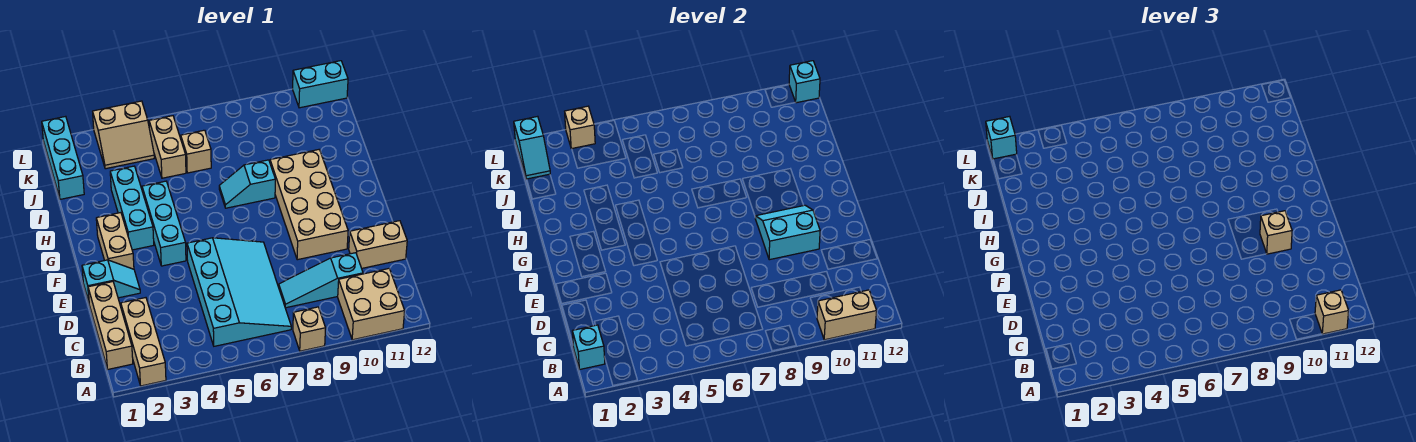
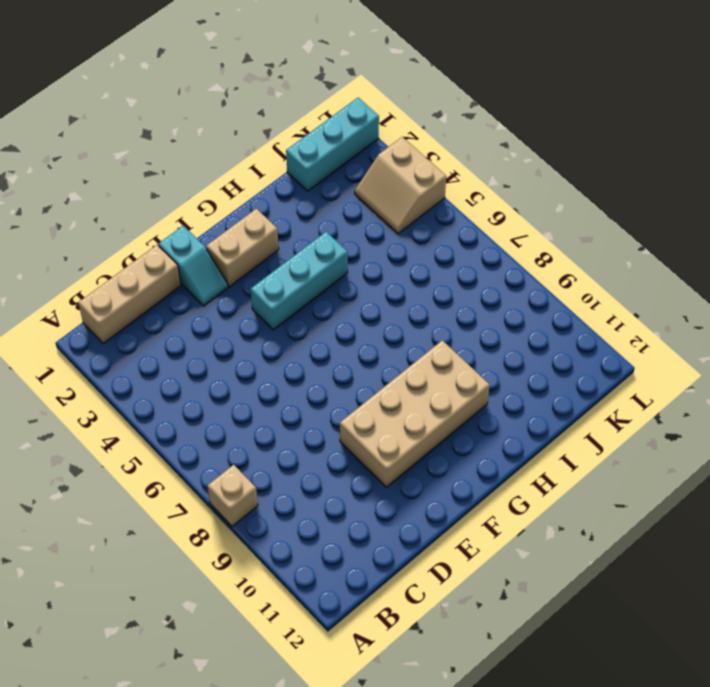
none -> tan 1x3 brick [121,298,166,386]
none -> tan 2x2 brick [338,269,405,340]
none -> cyan 3x4 slope [187,238,291,346]

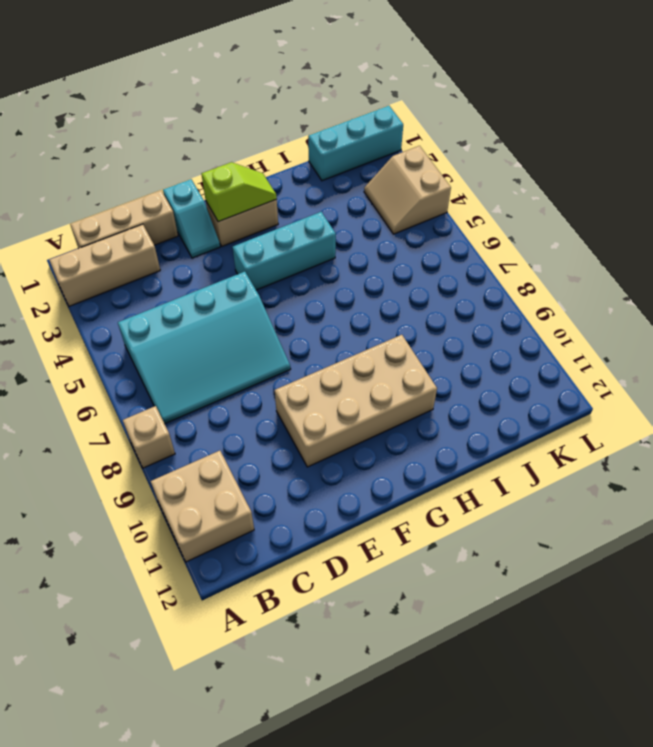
lime 1x2 slope [201,162,277,222] -> none
none -> cyan 1x3 slope [279,253,363,308]
none -> tan 1x2 brick [349,221,407,268]
none -> cyan 1x3 brick [110,166,154,250]

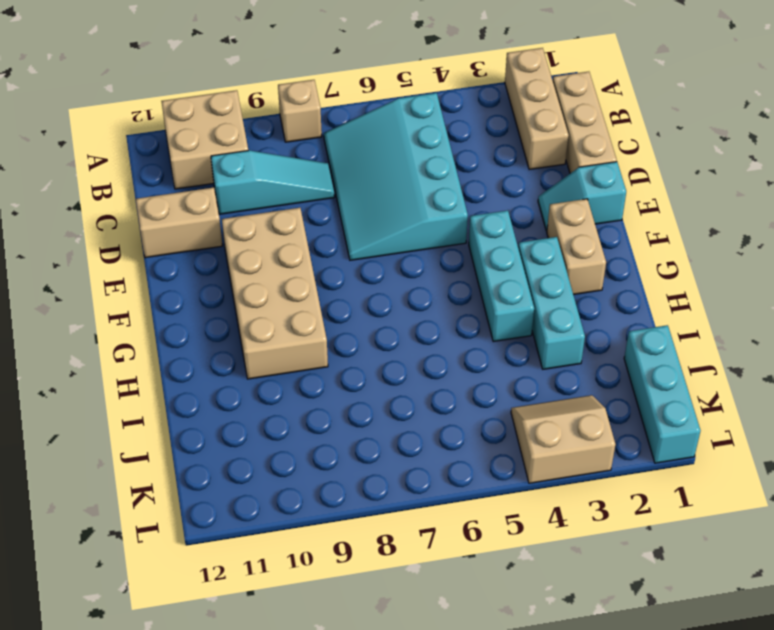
none -> cyan 1x2 slope [219,160,275,208]
none -> tan 1x2 brick [149,116,186,178]
none -> tan 1x1 brick [181,130,211,173]

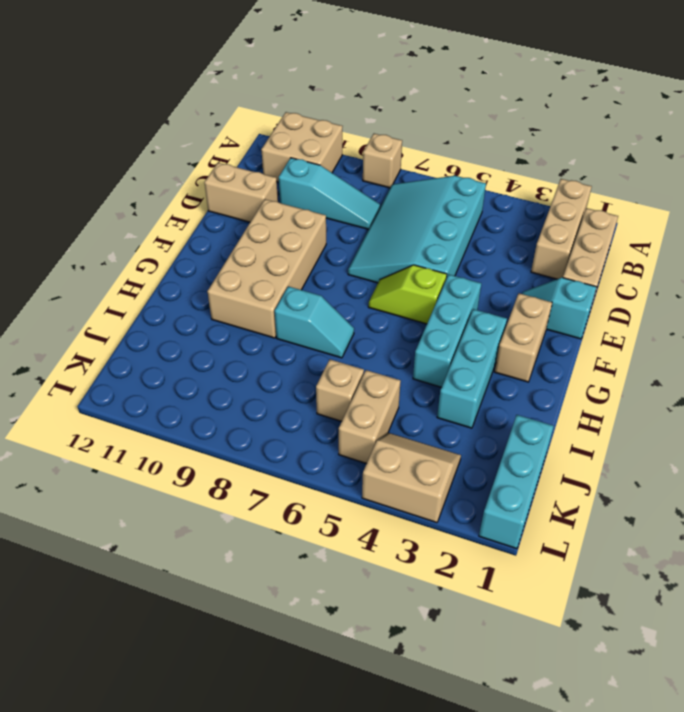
lime 1x2 slope [368,265,447,324] -> none
none -> cyan 1x2 brick [293,61,348,108]
none -> tan 1x2 brick [817,290,877,340]
none -> cyan 1x1 brick [572,325,605,369]

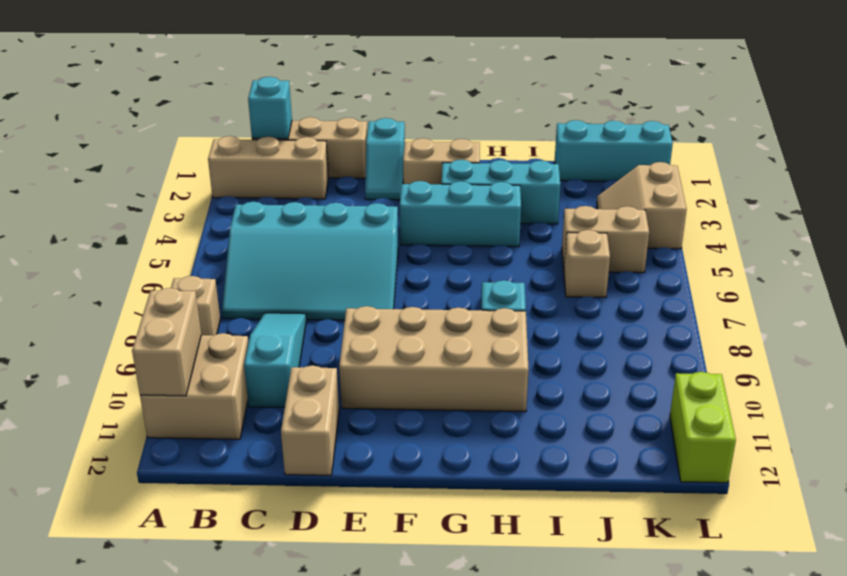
lime 1x2 brick [670,372,736,483] -> cyan 1x2 brick [293,61,348,108]
none -> cyan 2x2 slope [755,205,820,260]
none -> cyan 1x2 slope [514,116,550,179]
none -> tan 1x1 brick [565,106,595,149]

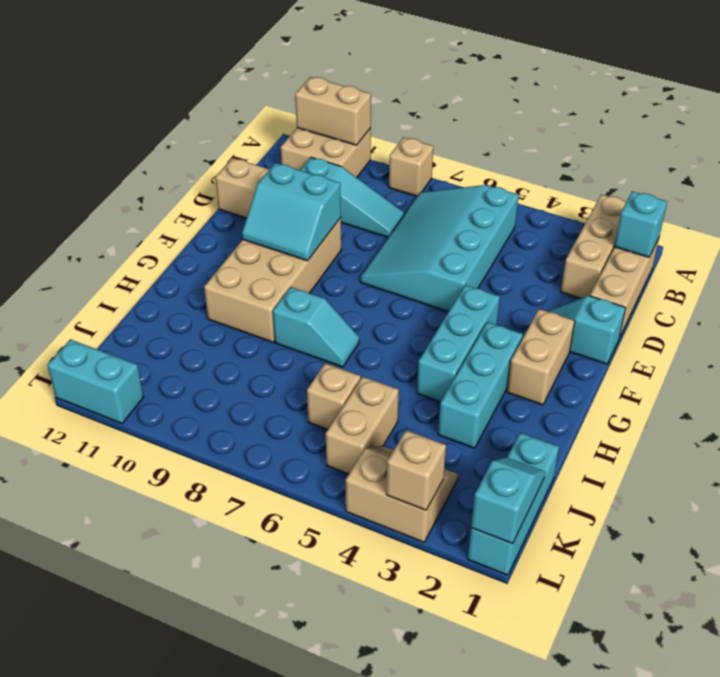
none -> cyan 1x1 brick [789,61,820,103]
none -> tan 1x1 brick [1315,290,1349,334]
none -> tan 1x1 brick [1260,211,1292,254]

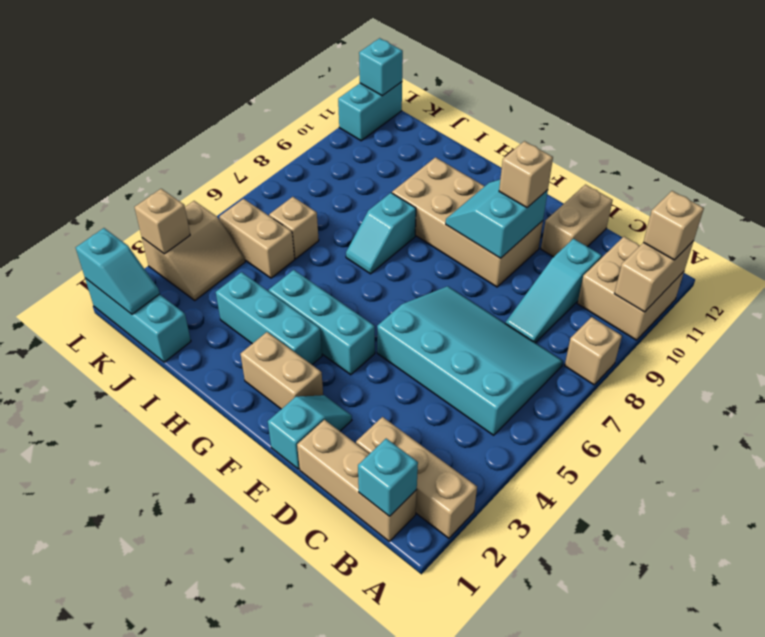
none -> cyan 1x1 brick [986,116,1017,159]

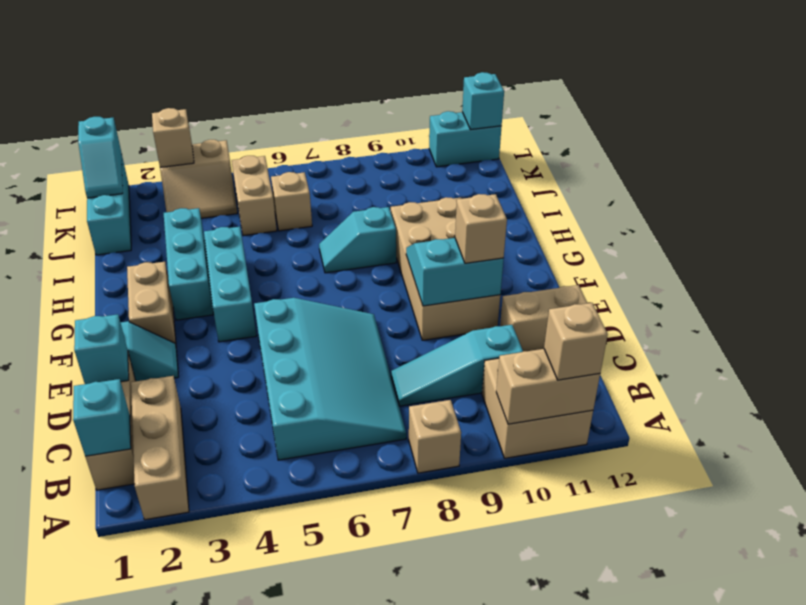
cyan 1x1 brick [74,314,129,384] -> cyan 1x1 brick moved to [986,116,1017,159]

